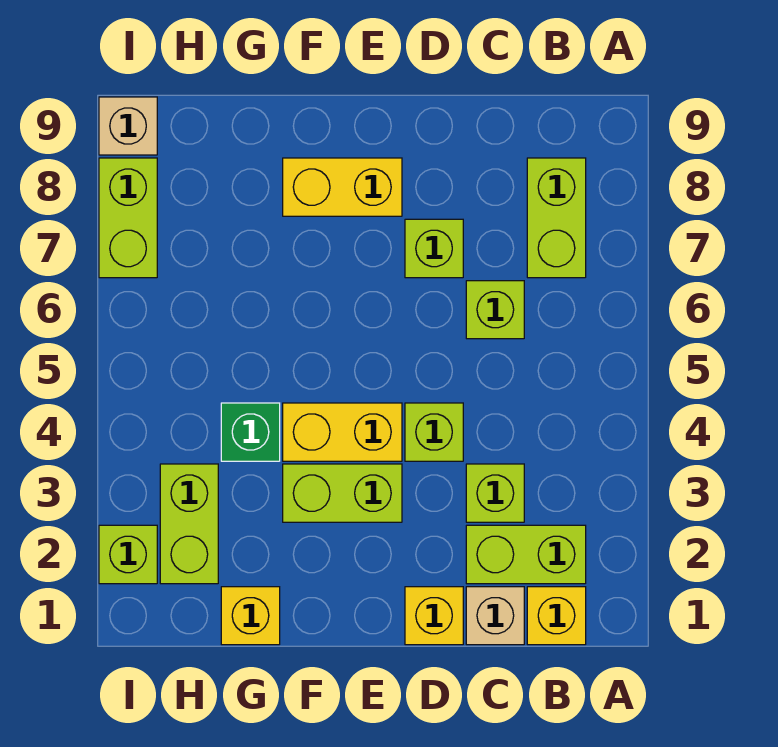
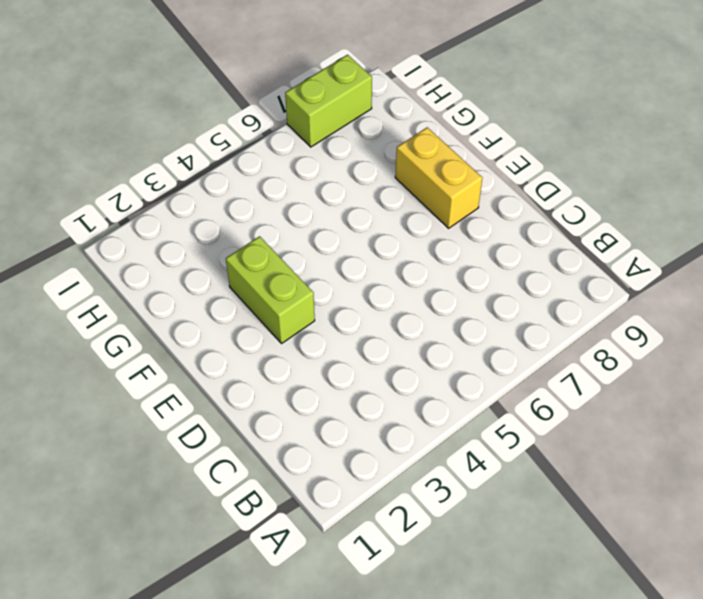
none -> yellow 1x1 brick [527,587,586,645]
none -> lime 1x2 brick [466,525,586,584]
none -> lime 1x2 brick [527,158,586,278]

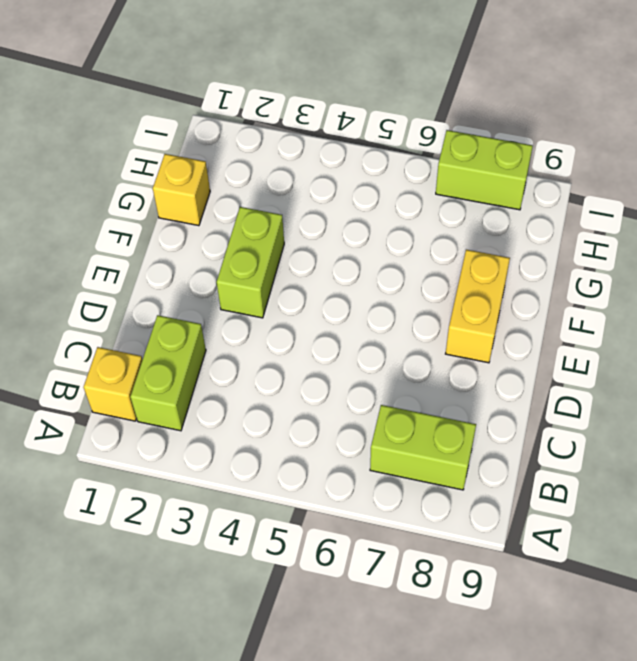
none -> tan 1x1 brick [466,587,524,645]
none -> lime 1x1 brick [466,464,524,522]
none -> lime 1x1 brick [466,281,524,339]

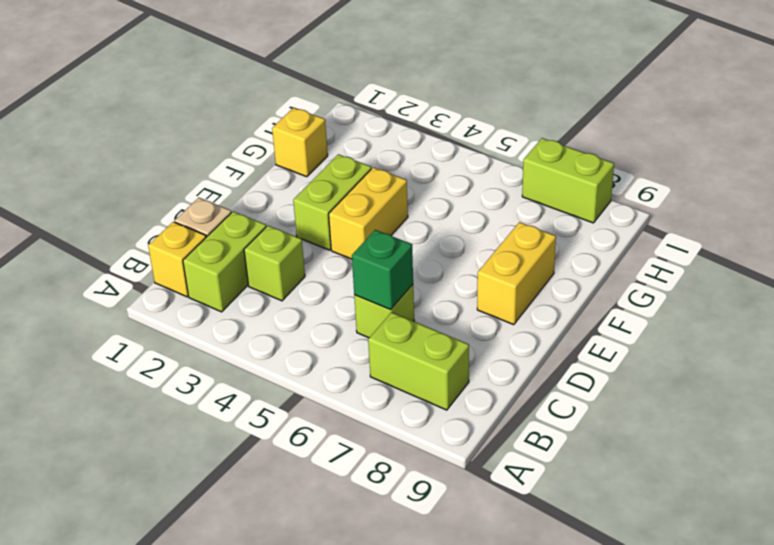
green 1x1 brick [352,230,413,310] -> green 1x1 brick moved to [221,403,280,461]
none -> yellow 1x1 brick [405,587,463,645]
none -> lime 1x1 brick [405,403,463,461]
none -> lime 1x1 brick [405,219,463,278]

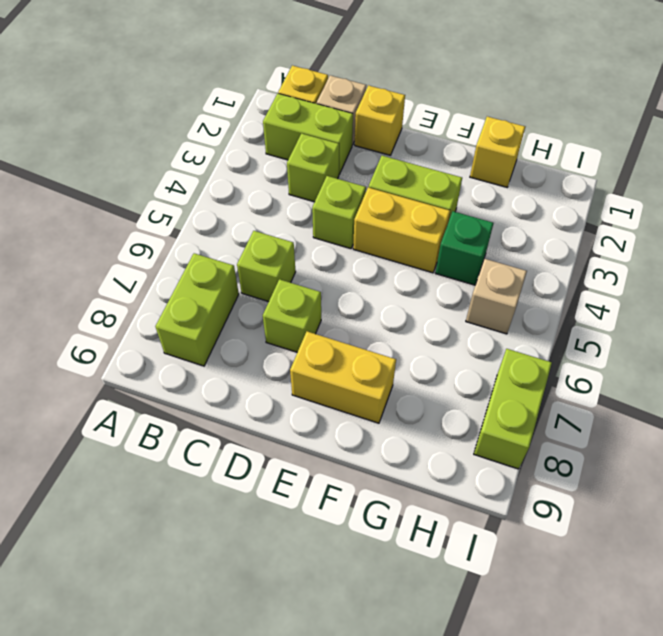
tan 1x1 brick [466,259,527,334] -> tan 1x1 brick moved to [99,97,157,155]
none -> lime 1x2 brick [160,464,218,584]
none -> lime 1x1 brick [99,525,157,584]

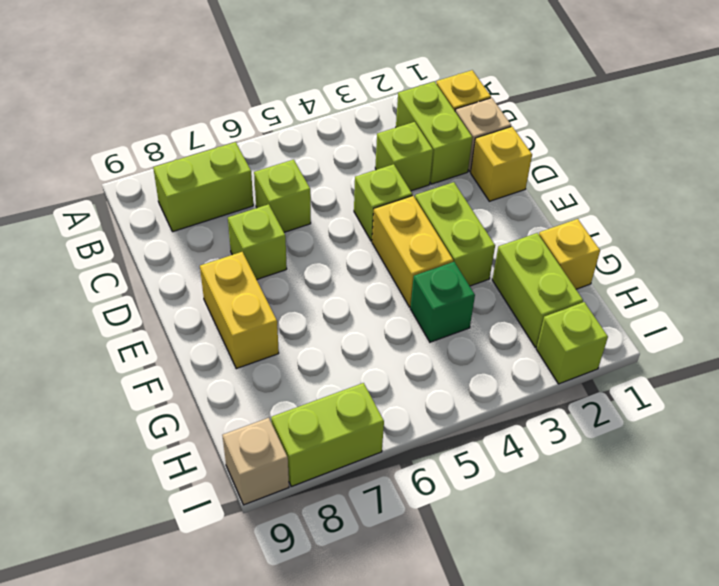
lime 1x2 brick [492,233,583,347] -> lime 1x2 brick turned to [160,464,218,584]

